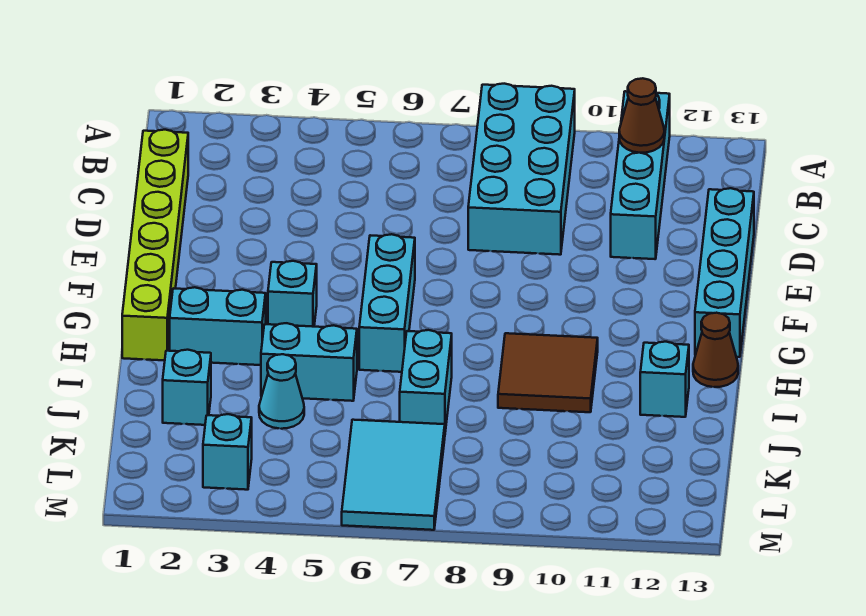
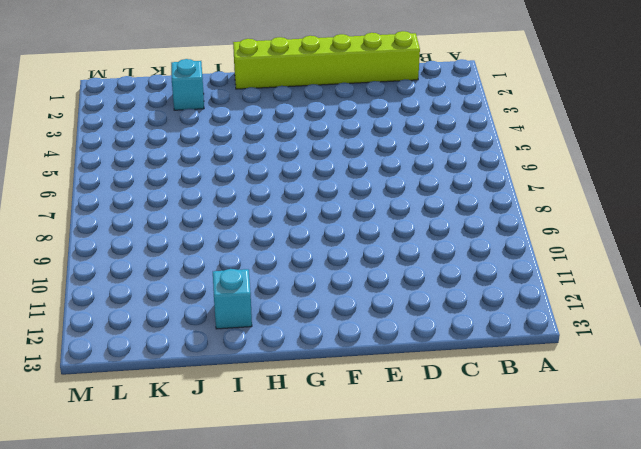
none -> cyan 2x4 brick [468,84,575,255]
none -> cyan 1x4 brick [611,91,670,259]
none -> cyan 1x4 brick [695,188,754,357]

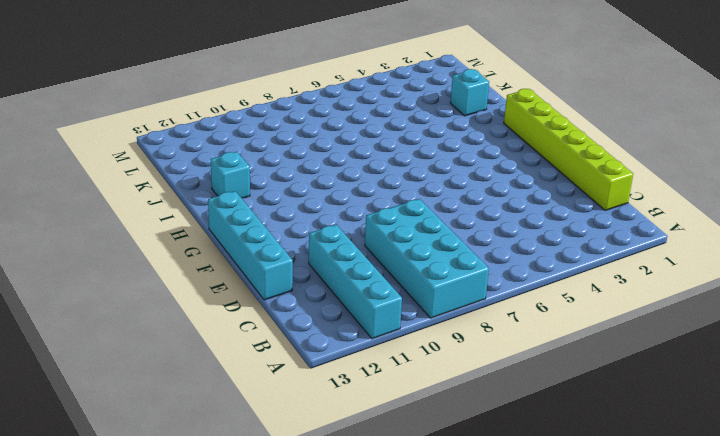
none -> cyan 1x3 brick [359,234,415,372]
none -> cyan 1x1 brick [268,261,317,327]
none -> cyan 1x2 brick [170,287,266,365]

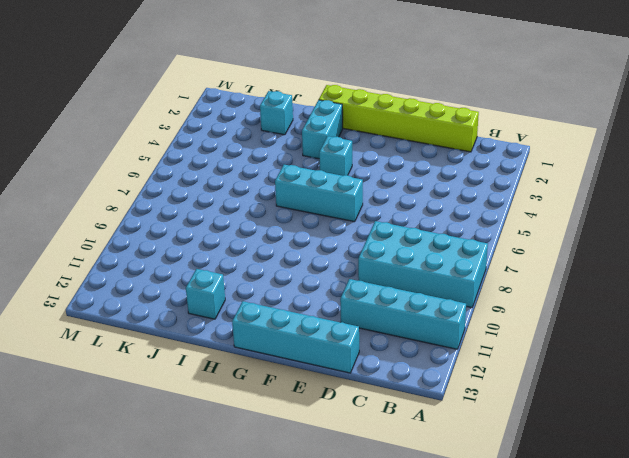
none -> brown 2x2 tile [498,333,598,412]
none -> brown 1x1 cone [693,313,738,387]
none -> cyan 1x2 brick [261,323,357,401]

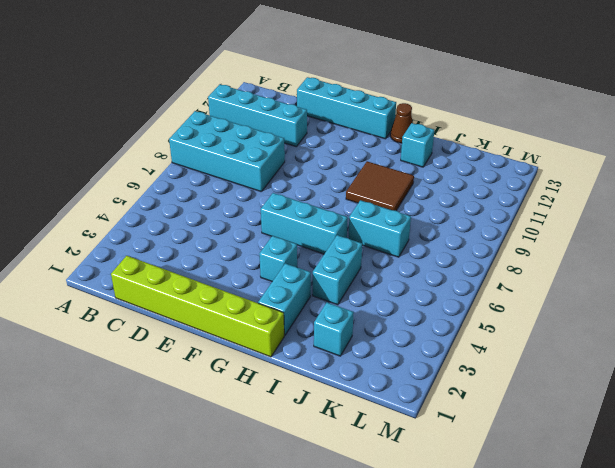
none -> cyan 1x1 cone [259,354,304,429]
none -> cyan 2x3 tile [342,420,445,530]
none -> cyan 1x1 brick [203,414,252,490]

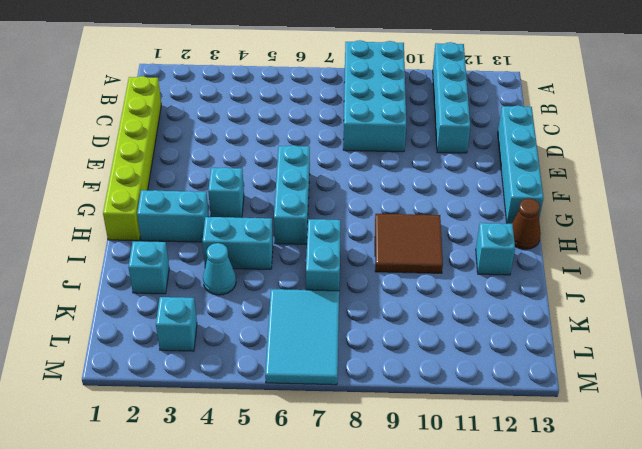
none -> brown 1x1 cone [619,78,664,153]

